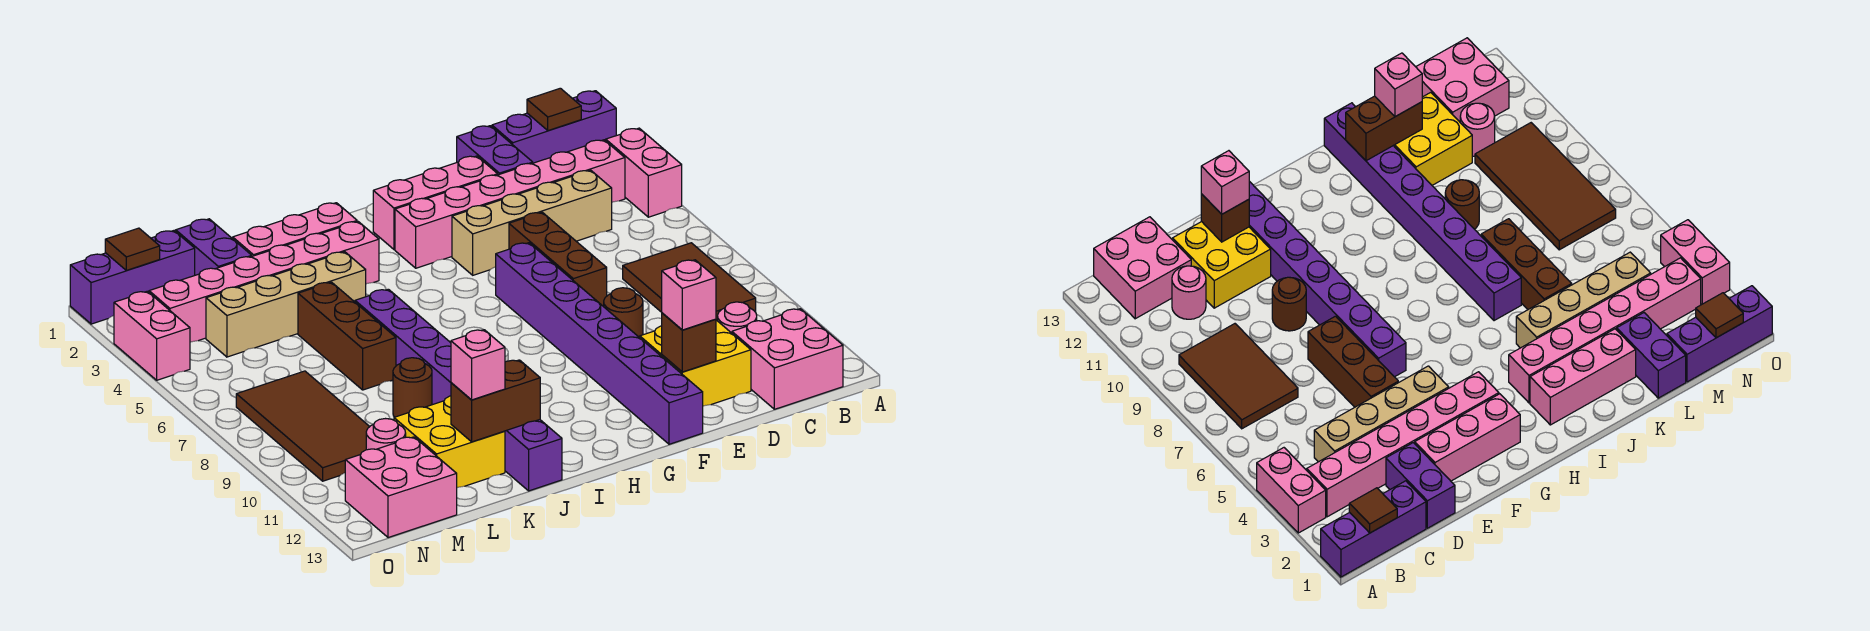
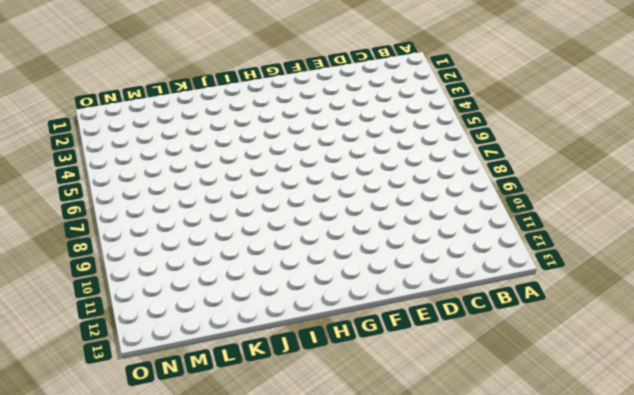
none -> purple 1x3 brick [492,91,616,163]
none -> pink 1x2 brick [606,128,682,217]
none -> pink 1x6 brick [395,140,625,268]
none -> brown 2x3 tile [623,243,756,321]

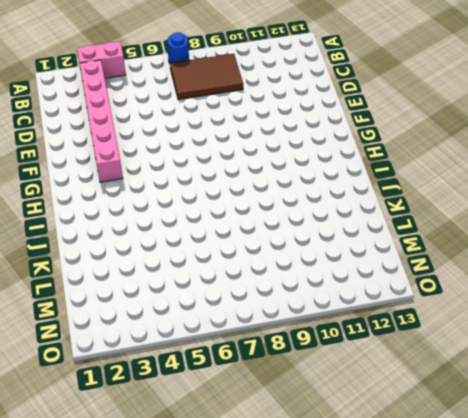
blue 1x1 round brick [167,32,189,63] -> none
none -> purple 1x3 brick [492,91,616,163]
none -> pink 2x2 brick [732,309,843,409]
none -> tan 1x4 brick [452,170,612,275]
none -> pink 1x1 round brick [718,302,757,333]

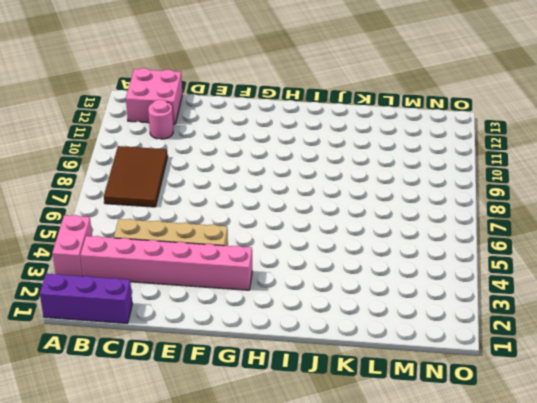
none -> purple 1x2 brick [457,126,533,175]
none -> yellow 2x2 brick [640,320,751,406]
none -> pink 1x3 brick [373,156,498,250]
none -> brown 1x3 brick [509,212,607,307]

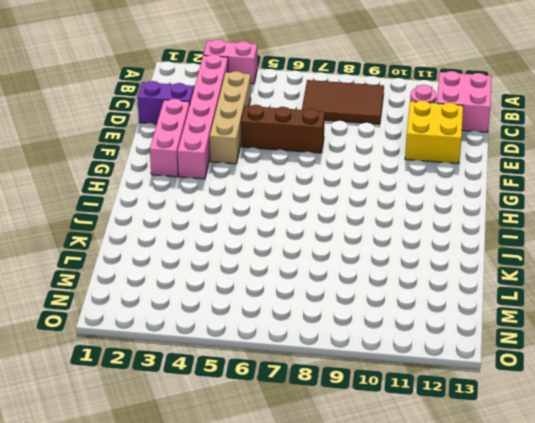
none -> purple 1x3 brick [492,91,616,163]
none -> brown 1x1 round brick [604,288,643,338]
none -> purple 1x8 brick [496,243,703,444]
none -> pink 1x3 brick [233,203,357,256]

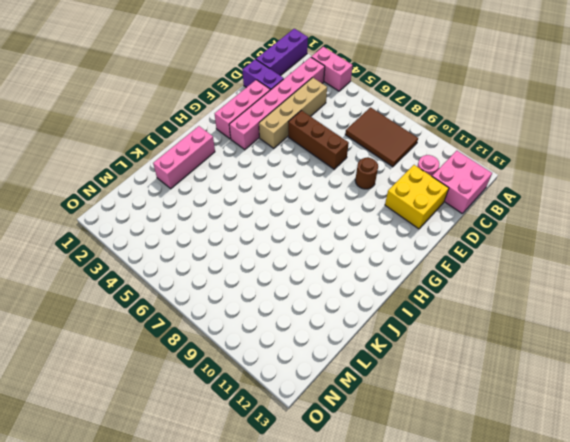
none -> purple 1x8 brick [496,243,703,444]
none -> pink 1x6 brick [149,222,379,342]
none -> tan 1x4 brick [206,252,366,357]
none -> purple 1x8 brick [355,289,562,491]

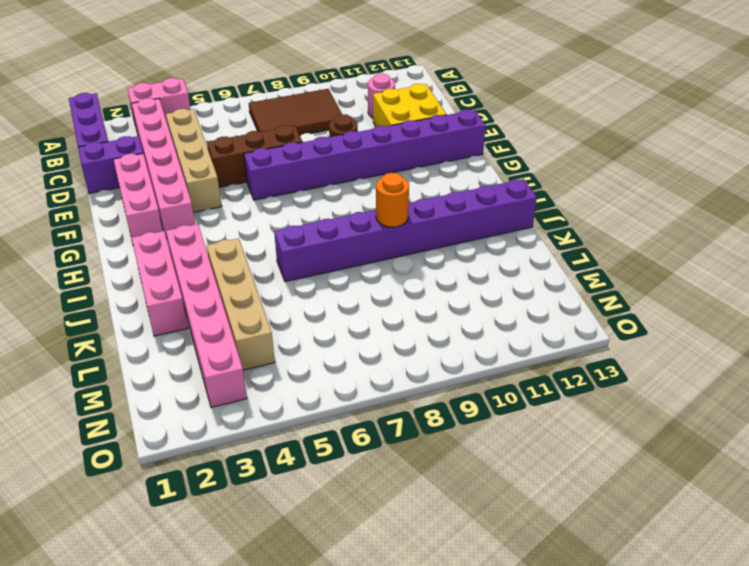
orange 1x1 round brick [376,173,409,227] -> none
none -> pink 2x2 brick [732,309,843,409]
none -> brown 1x3 brick [298,282,396,390]
none -> brown 1x1 round brick [393,358,432,417]
none -> yellow 2x2 brick [394,396,505,488]

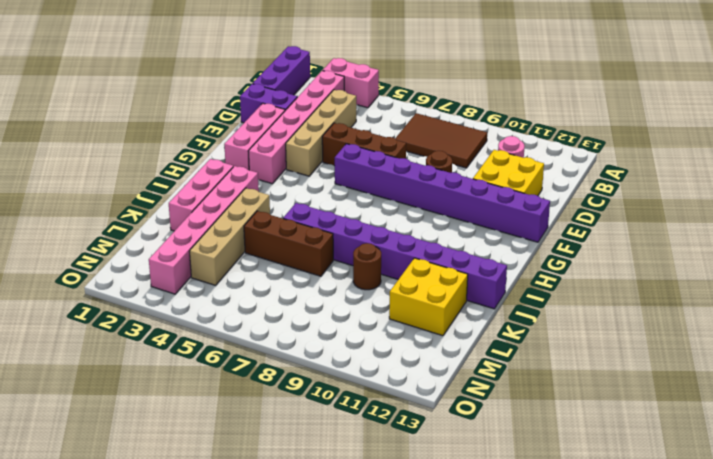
none -> pink 2x2 brick [732,309,843,409]
none -> purple 1x2 brick [176,219,252,275]
none -> purple 1x3 brick [70,231,195,324]
none -> brown 2x4 tile [236,371,370,481]

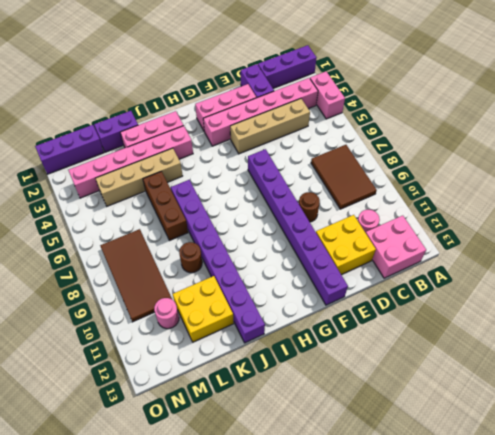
purple 1x2 brick [94,111,138,152] -> purple 1x2 brick turned to [176,219,252,275]
none -> brown 1x3 brick [509,212,607,307]
none -> pink 2x2 brick [345,437,457,538]
none -> pink 1x2 brick [114,291,190,380]
none -> brown 1x1 tile [527,88,581,131]

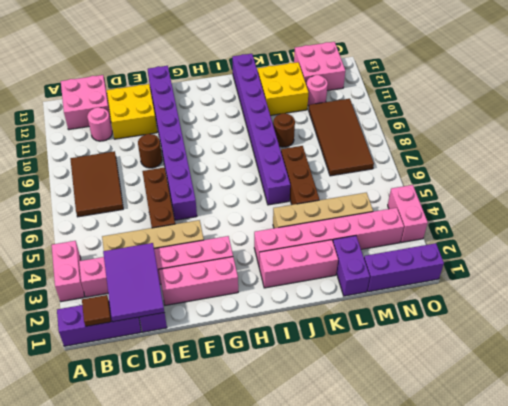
purple 2x3 tile [103,243,164,322] -> none
none -> brown 1x1 brick [662,313,716,372]
none -> brown 1x2 brick [451,360,540,442]
none -> brown 1x1 tile [105,228,160,271]
none -> pink 1x1 brick [662,260,716,330]

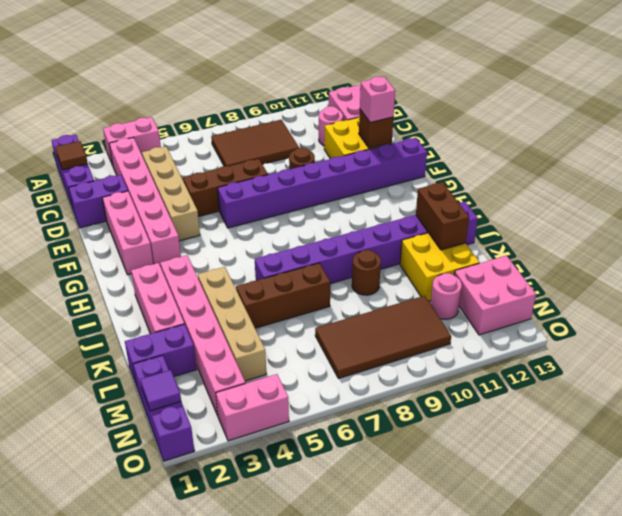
purple 1x1 tile [140,370,181,411] -> brown 1x1 tile [105,228,160,271]
none -> pink 1x1 brick [451,330,505,400]

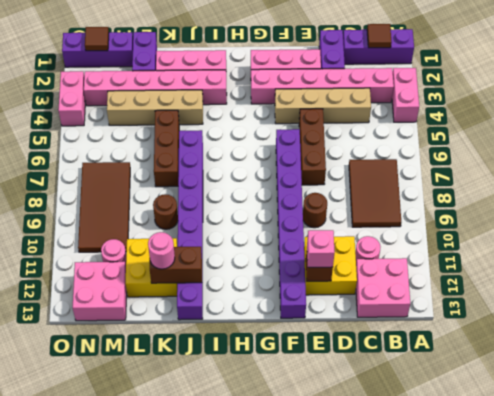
pink 1x1 round brick [148,232,175,269] -> pink 1x1 brick [451,330,505,400]

